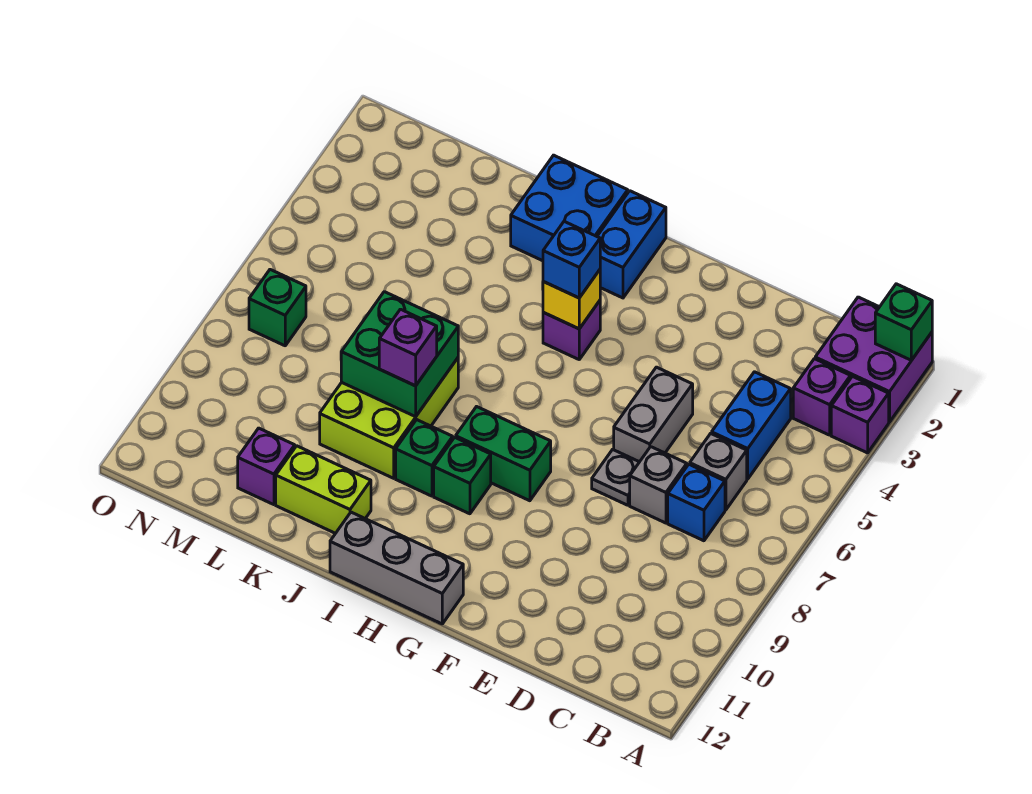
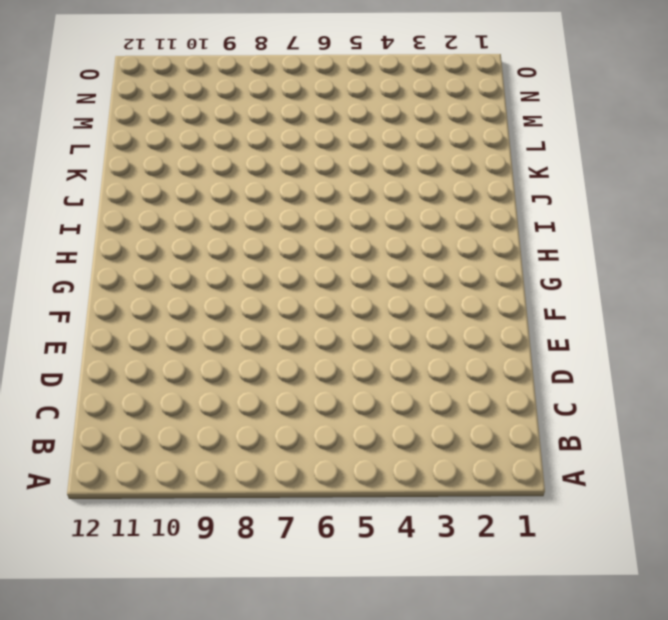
none -> purple 2x2 brick [815,297,932,422]
none -> purple 1x1 brick [831,376,889,453]
none -> purple 1x1 brick [793,359,850,435]

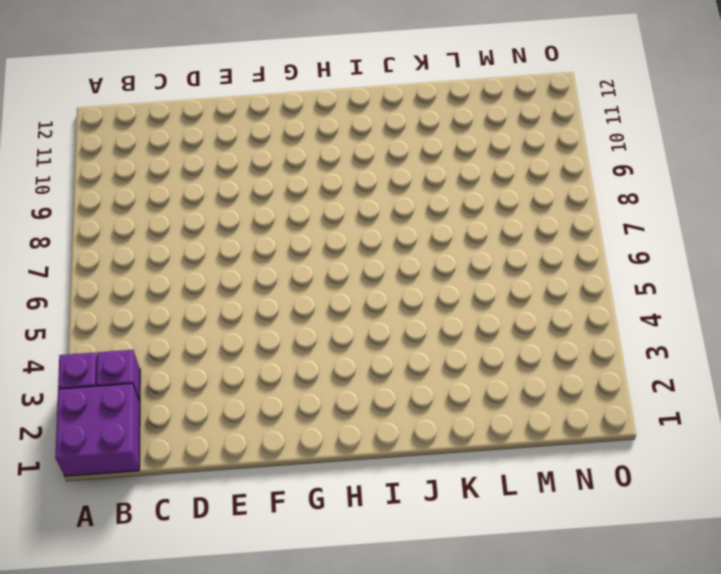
none -> blue 1x2 brick [712,372,791,479]
none -> grey 1x1 brick [690,433,747,510]
none -> blue 1x1 brick [668,464,725,541]

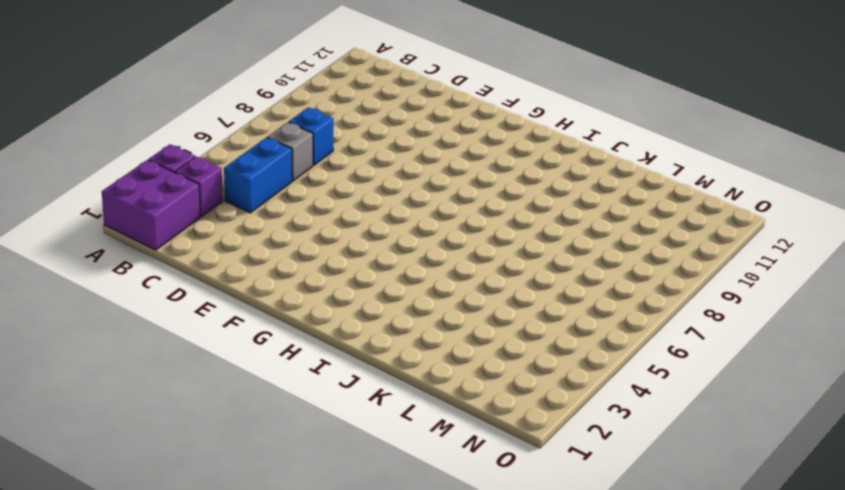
none -> grey 1x1 brick [630,447,687,523]
none -> grey 1x2 brick [614,367,693,462]
none -> grey 1x1 plate [592,449,639,505]

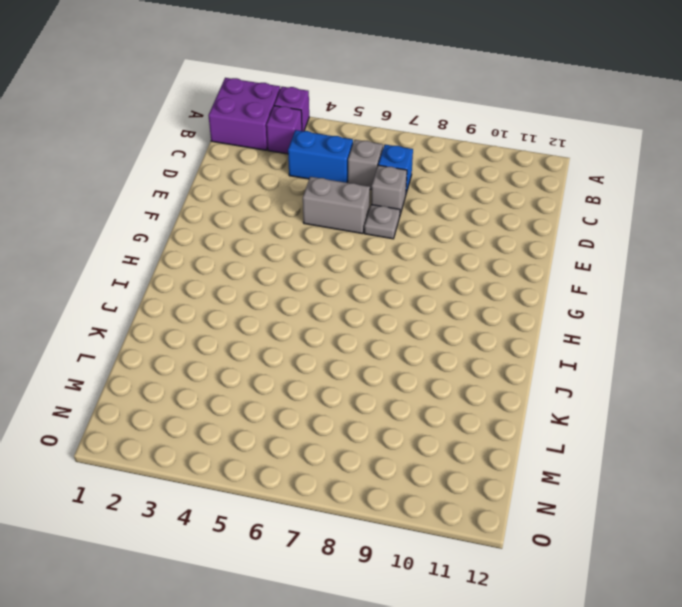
none -> green 1x2 brick [456,407,551,501]
none -> grey 1x3 brick [330,512,463,624]
none -> blue 1x2 brick [597,191,666,298]

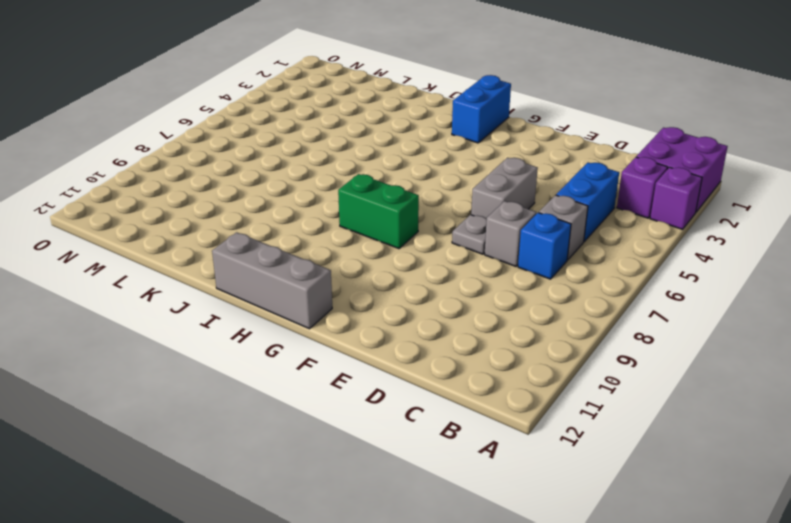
none -> purple 1x1 brick [543,301,600,359]
none -> green 1x1 brick [434,437,491,514]
none -> blue 2x2 brick [511,155,628,261]

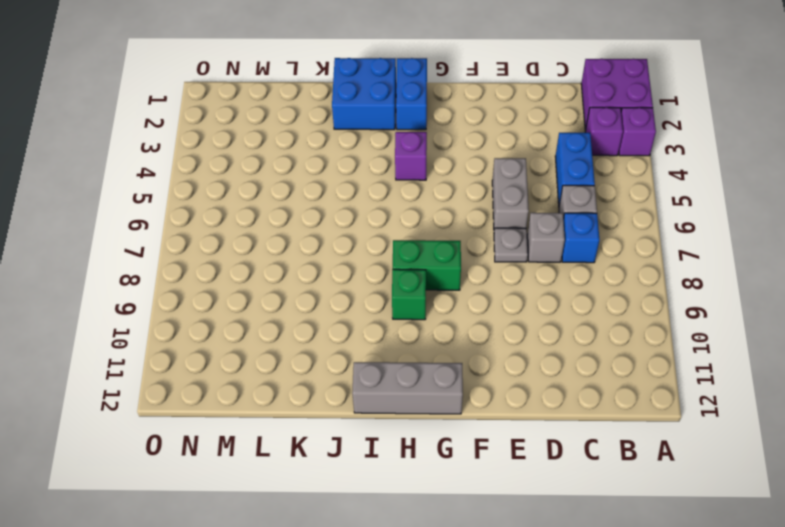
none -> green 1x1 brick [396,420,453,496]
none -> lime 2x3 brick [320,358,458,478]
none -> lime 1x2 brick [276,446,371,533]

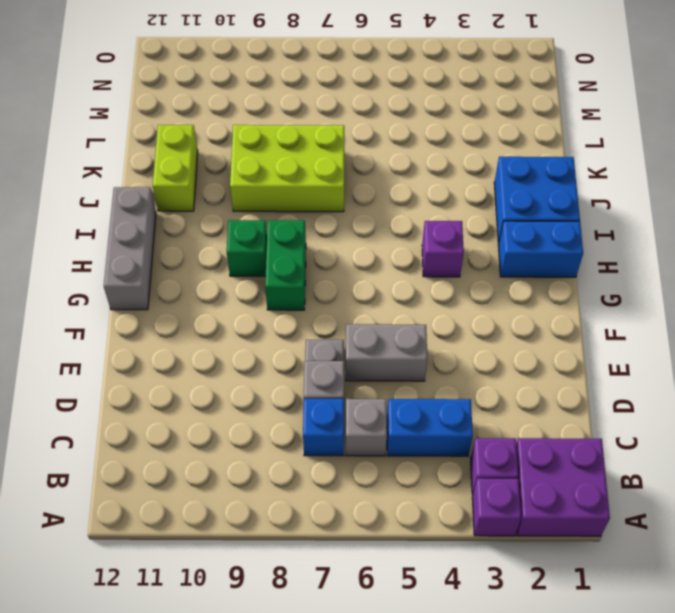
none -> green 1x1 brick [396,420,453,496]
none -> purple 1x1 brick [238,428,295,505]
none -> green 1x1 brick [249,270,306,346]

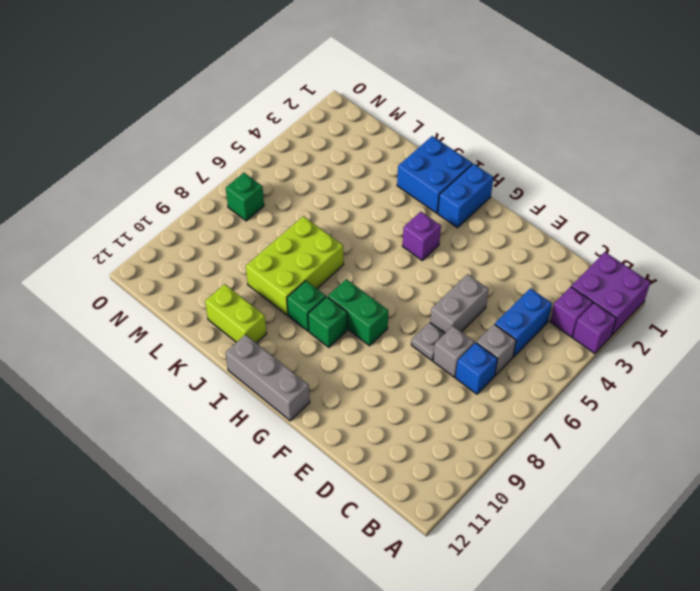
none -> purple 1x1 brick [238,428,295,505]
none -> green 1x1 brick [875,284,932,360]
none -> yellow 1x1 brick [543,270,600,329]

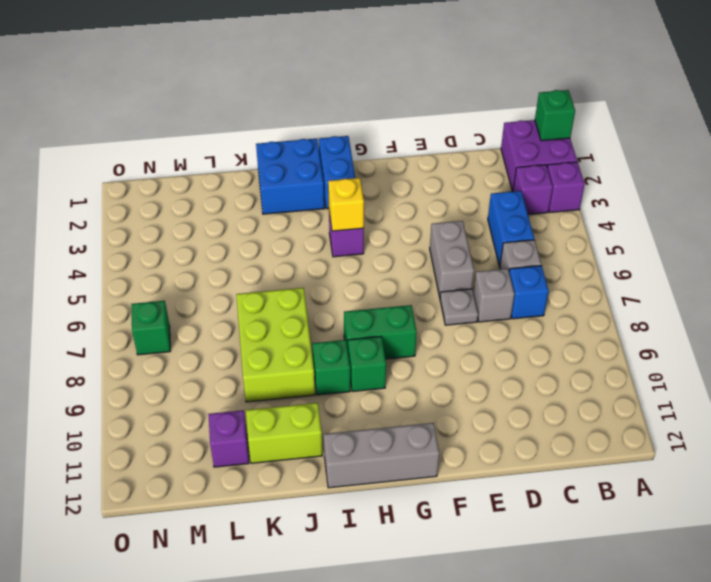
none -> green 2x2 brick [341,292,458,417]
none -> blue 1x1 brick [543,221,600,298]
none -> purple 1x1 brick [379,309,437,386]

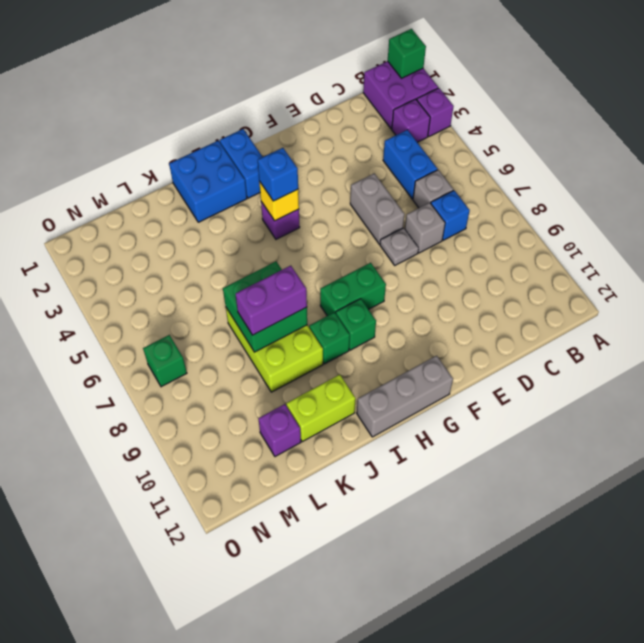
purple 1x2 brick [235,266,307,335] -> purple 1x1 brick [379,309,437,386]

